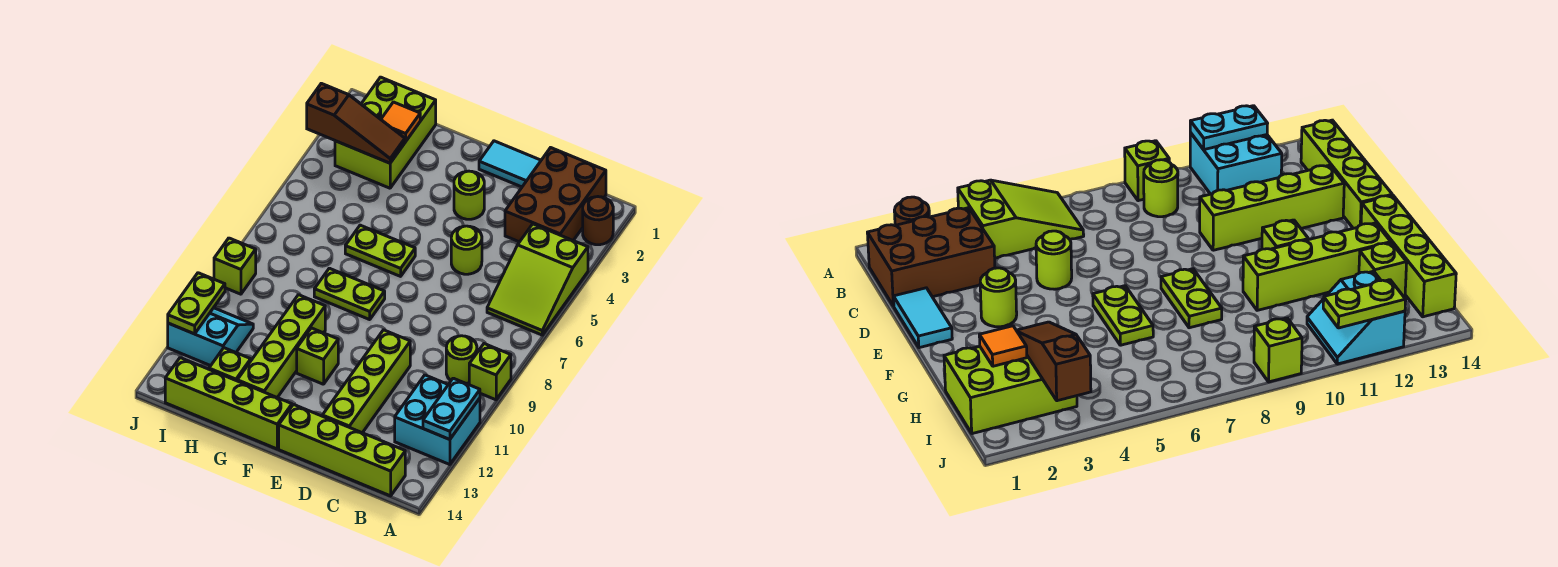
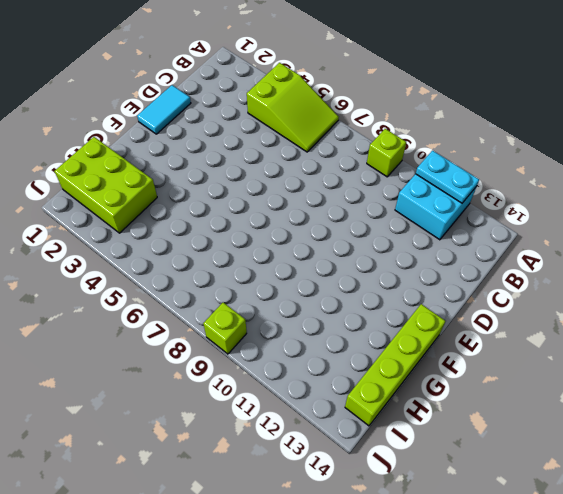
none -> brown 1x1 round brick [583,197,613,245]
none -> brown 2x3 brick [505,148,606,242]
none -> lime 1x1 round brick [446,336,477,383]

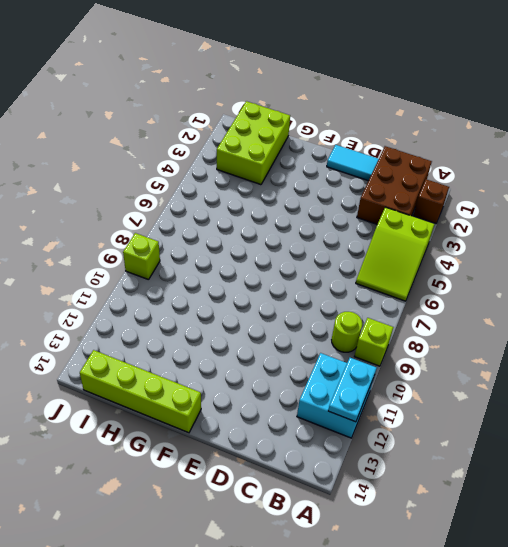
brown 1x1 brick [413,179,449,223] -> brown 1x1 round brick [583,197,613,245]
none -> lime 1x4 brick [279,405,405,496]
none -> lime 1x1 round brick [451,226,482,274]
none -> lime 1x4 brick [322,330,410,433]

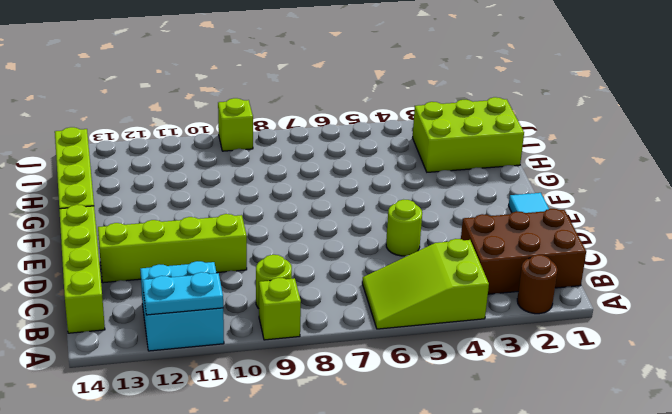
none -> lime 1x1 round brick [454,171,484,219]
none -> lime 1x2 plate [345,225,415,276]
none -> lime 1x2 plate [314,268,385,320]

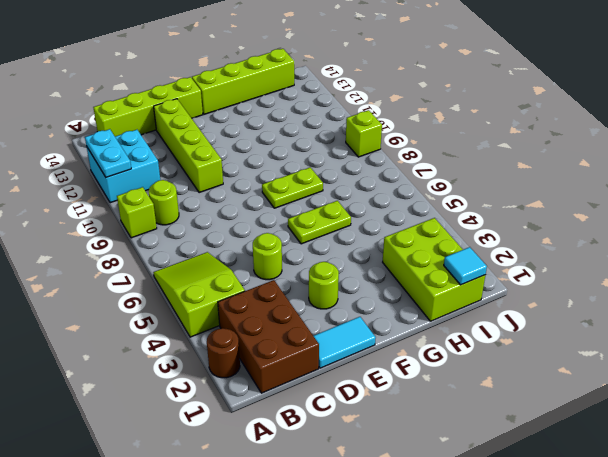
cyan 1x1 tile [444,247,487,285] -> none
none -> lime 1x1 brick [297,328,338,384]
none -> lime 1x4 brick [237,295,325,398]
none -> lime 1x1 brick [209,348,251,381]

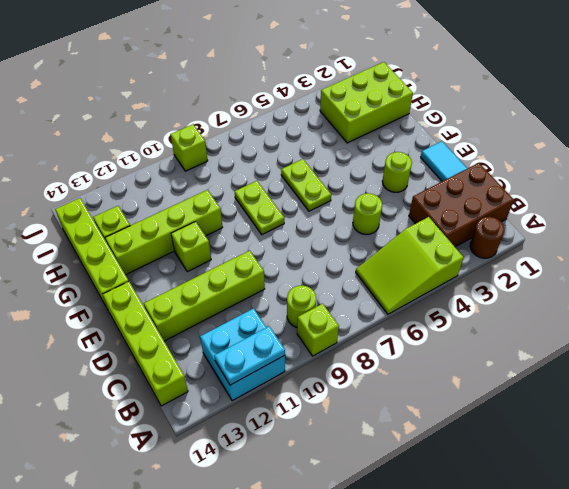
none -> cyan 2x2 slope [168,308,253,366]
none -> orange 1x1 tile [381,102,420,142]
none -> brown 1x3 slope [307,83,405,163]

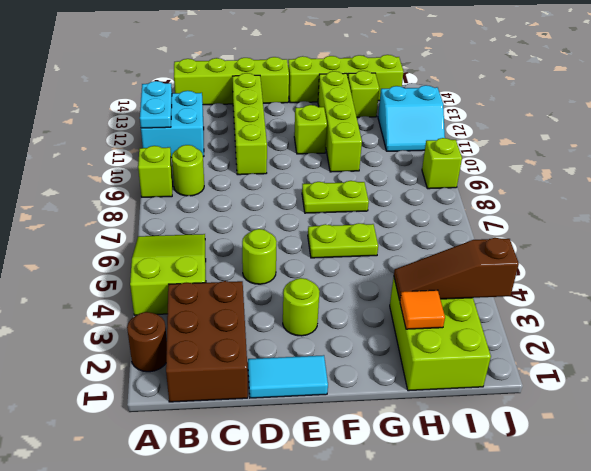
none -> lime 1x2 plate [168,273,225,334]

